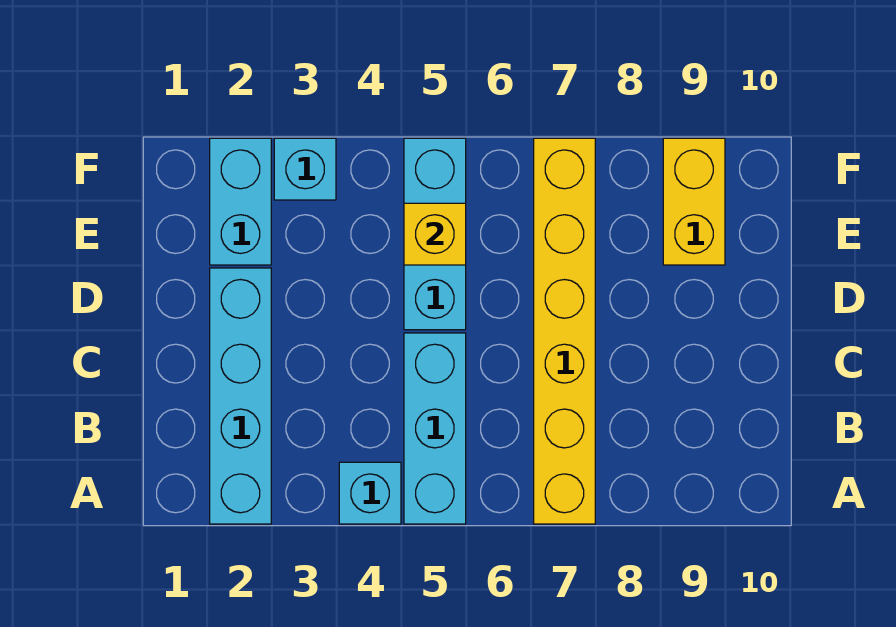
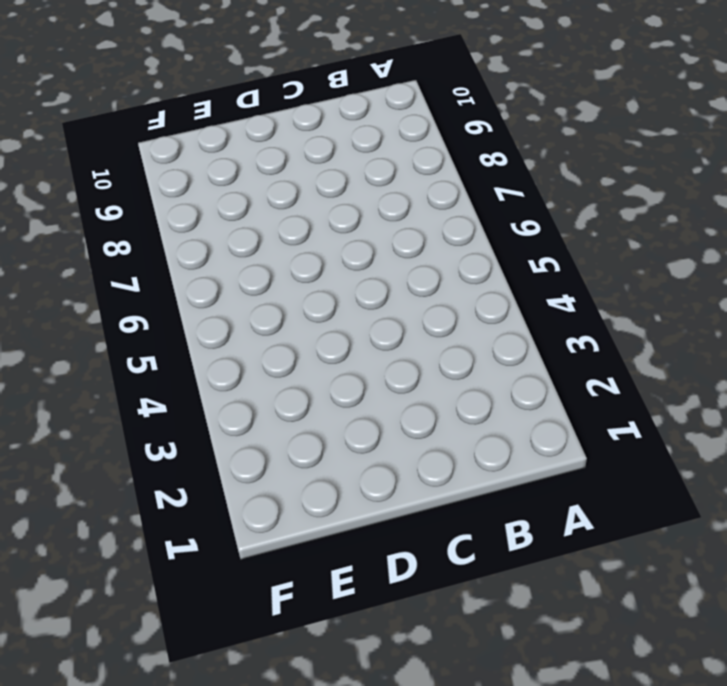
none -> cyan 1x4 brick [210,268,271,524]
none -> cyan 1x1 brick [339,462,401,524]

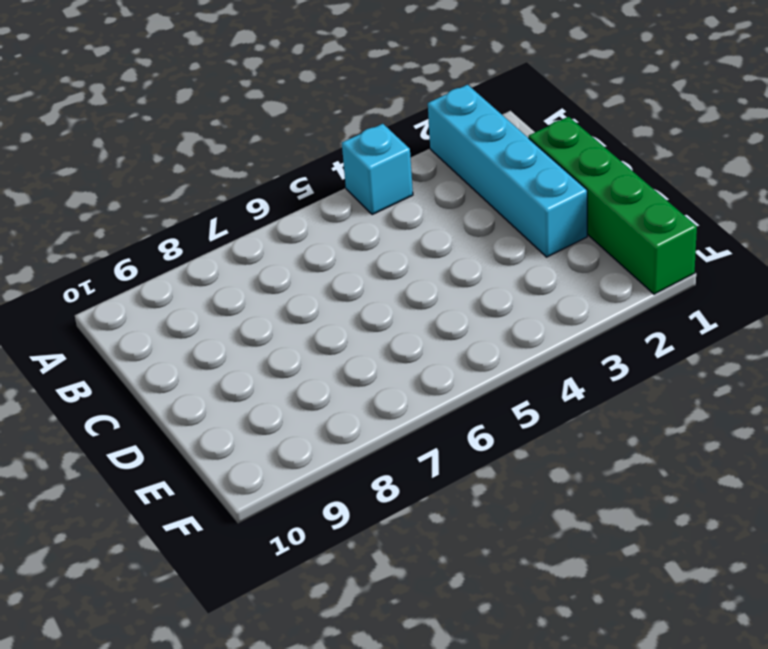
green 1x4 brick [529,117,697,294] -> none
none -> cyan 1x3 brick [404,333,466,524]
none -> yellow 1x6 brick [534,138,595,524]

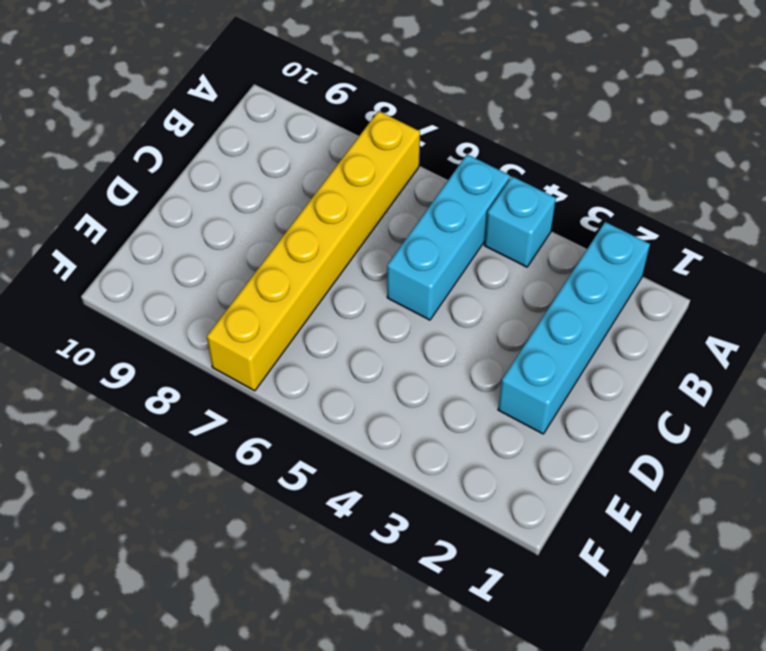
none -> cyan 1x3 brick [404,138,466,330]
none -> cyan 1x2 brick [210,138,271,265]

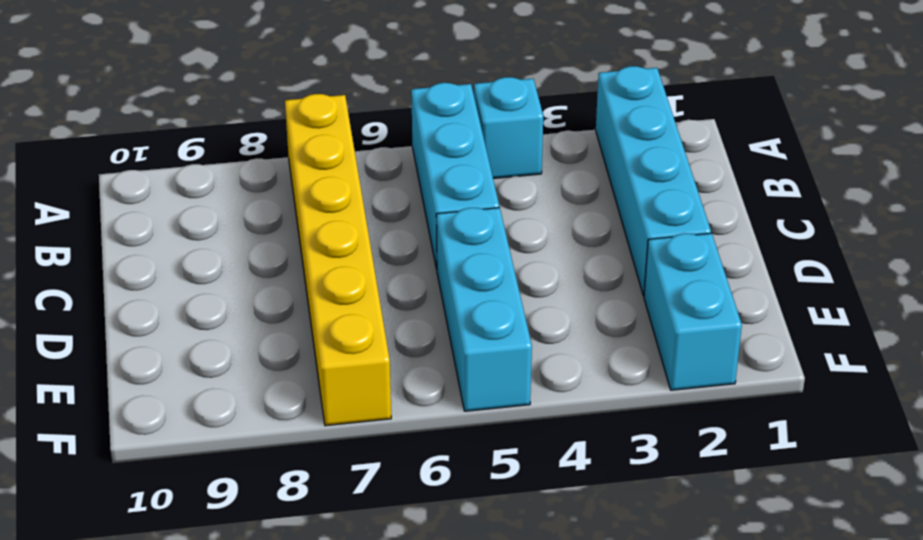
none -> yellow 1x2 brick [663,138,725,265]
none -> cyan 1x1 brick [274,138,336,200]

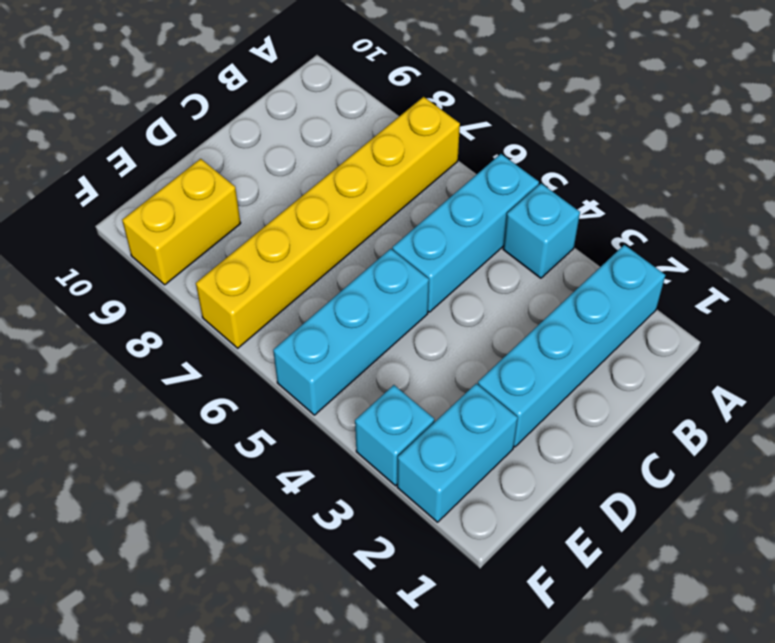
none -> yellow 1x1 brick [404,203,466,265]

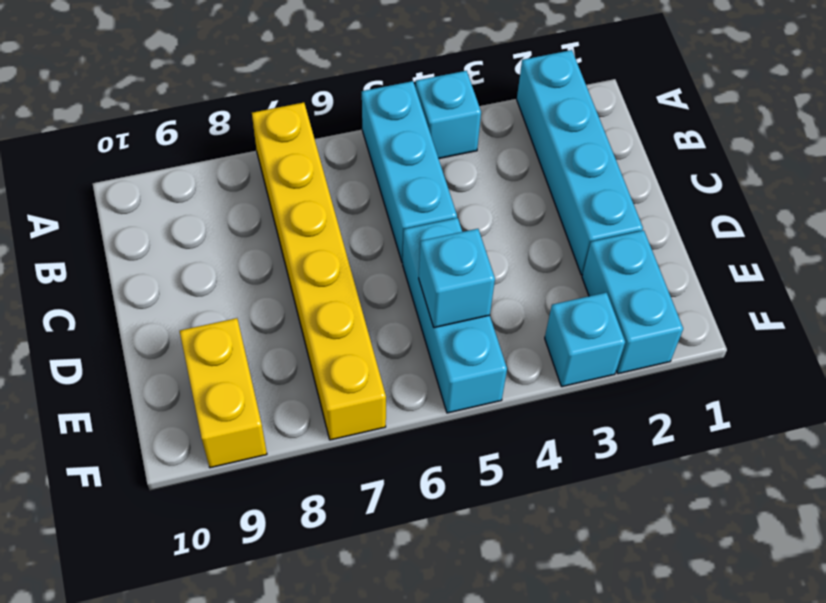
cyan 1x1 brick [419,229,495,328] -> yellow 1x1 brick [404,203,466,265]

